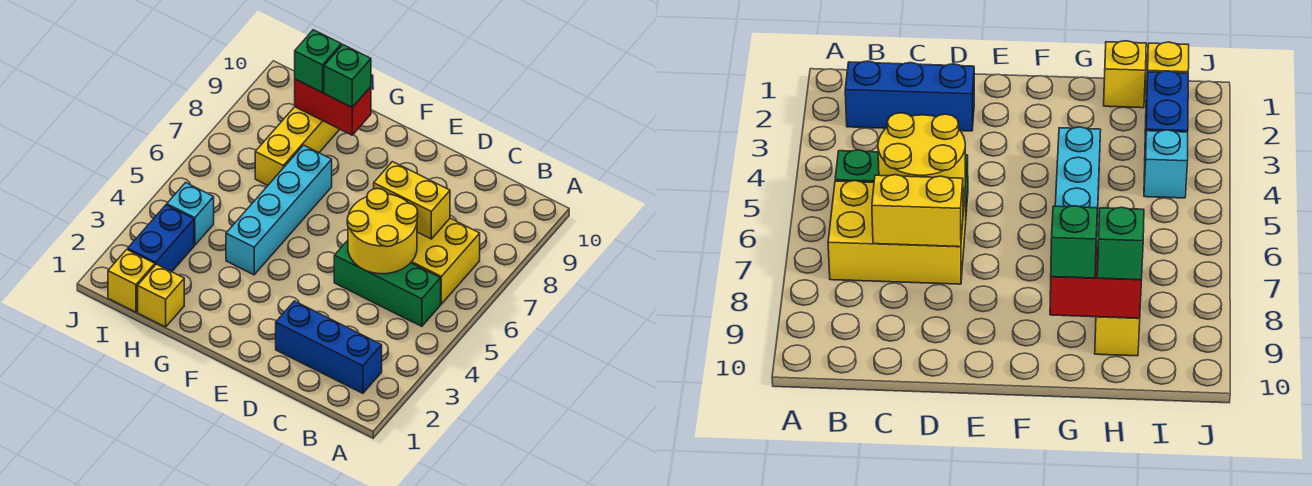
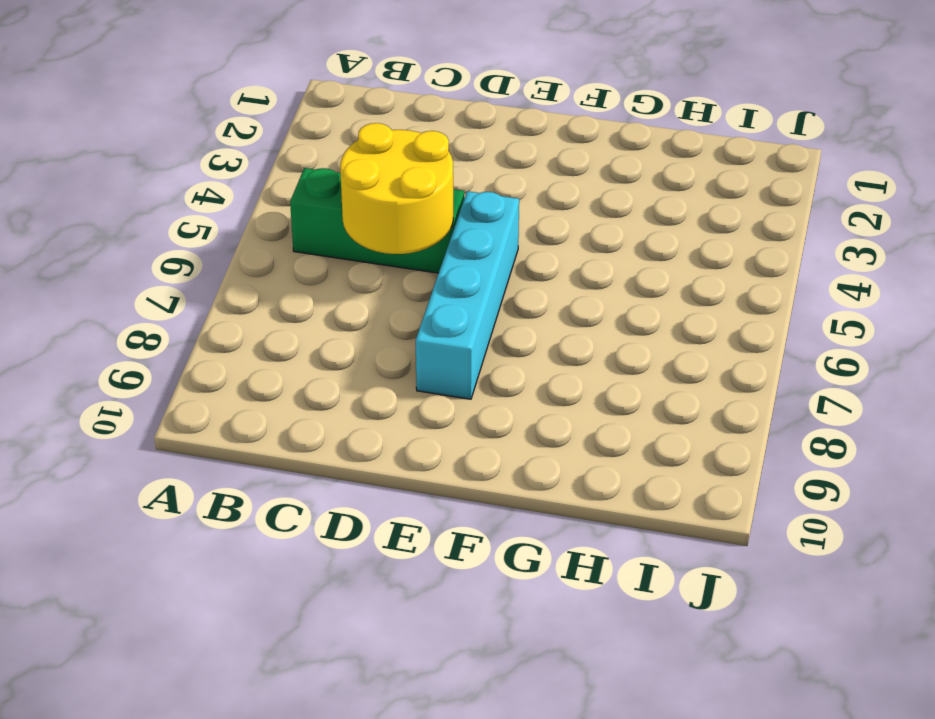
cyan 1x4 brick [416,191,519,399] -> cyan 1x4 brick moved to [226,145,332,275]
none -> blue 1x3 brick [276,301,382,393]
none -> yellow 2x3 brick [411,218,480,304]
none -> yellow 1x1 brick [138,264,184,327]

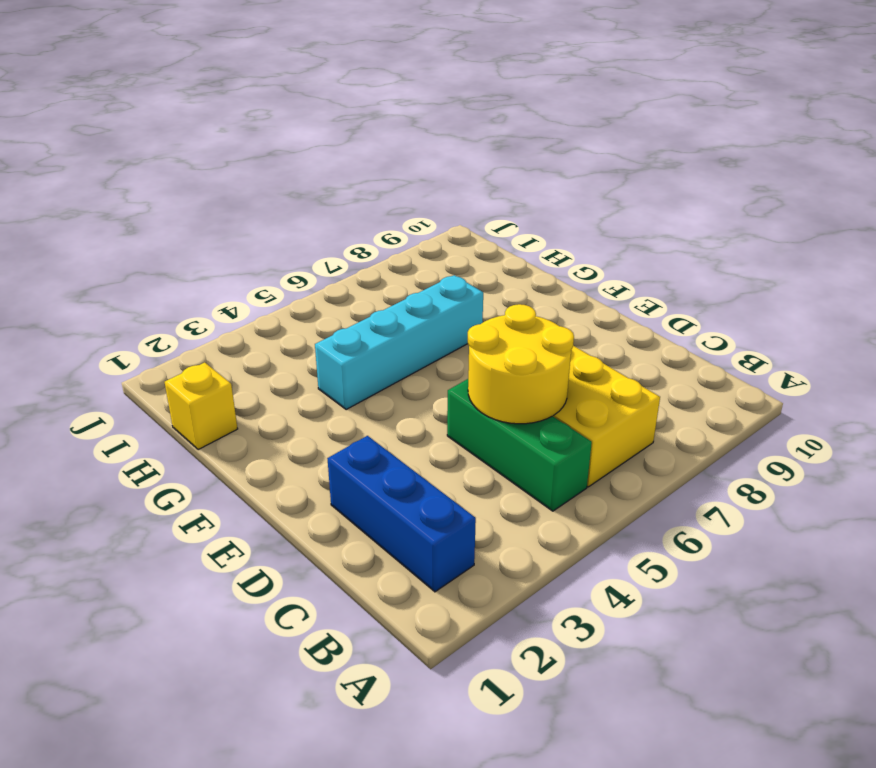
none -> yellow 1x3 brick [255,107,340,185]
none -> yellow 1x1 brick [108,250,155,312]
none -> blue 1x2 brick [128,205,194,272]

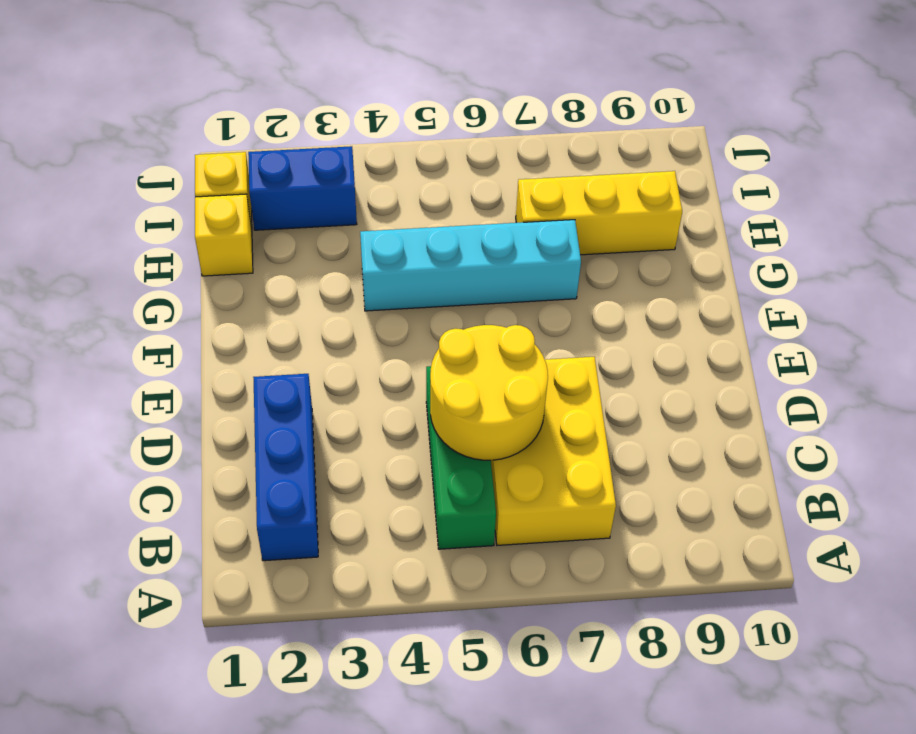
none -> cyan 1x1 brick [167,183,214,245]
none -> yellow 1x2 brick [374,162,450,239]
none -> red 1x2 brick [295,79,371,135]

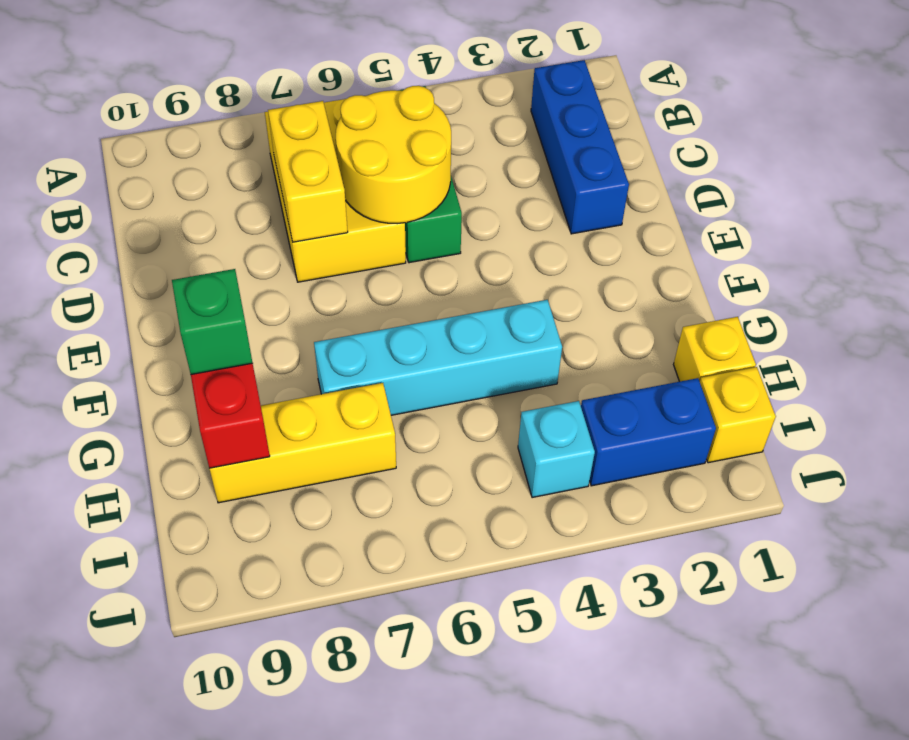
none -> green 1x1 brick [295,30,341,93]

